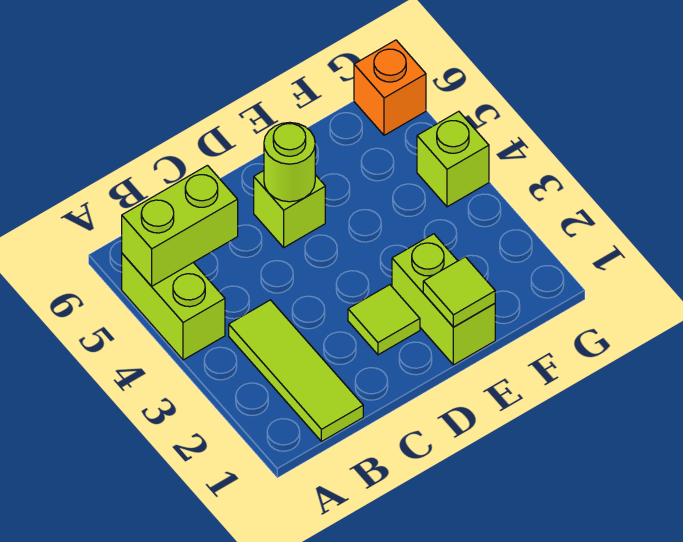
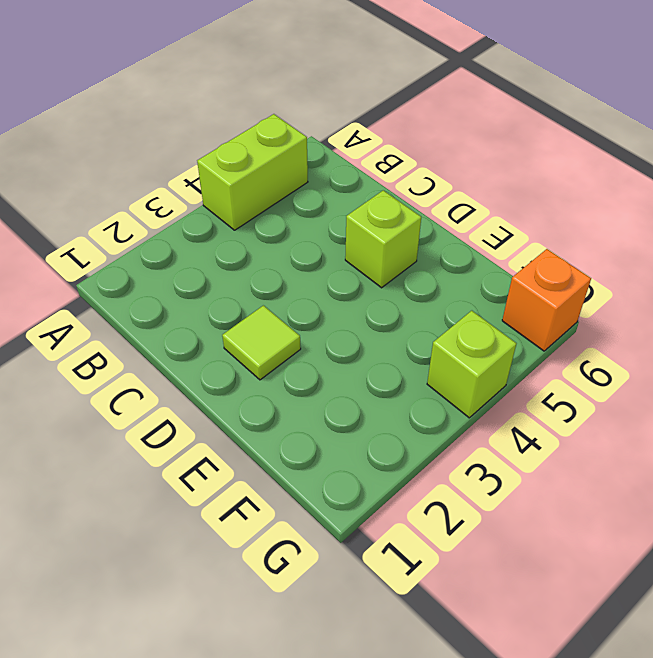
none -> lime 1x3 tile [229,300,363,442]
none -> lime 1x2 brick [392,234,495,365]

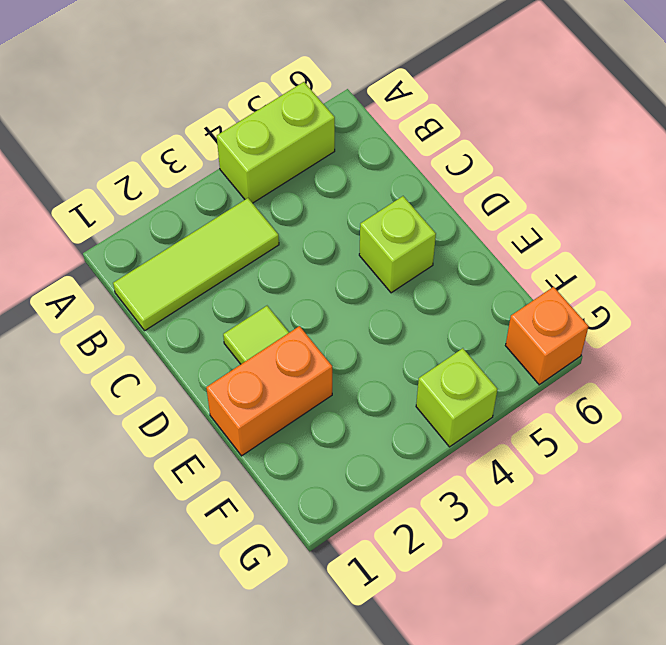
orange 1x2 brick [206,326,332,456] -> lime 1x2 brick [392,234,495,365]
none -> lime 1x2 brick [122,165,238,286]
none -> lime 1x1 round brick [264,122,315,202]

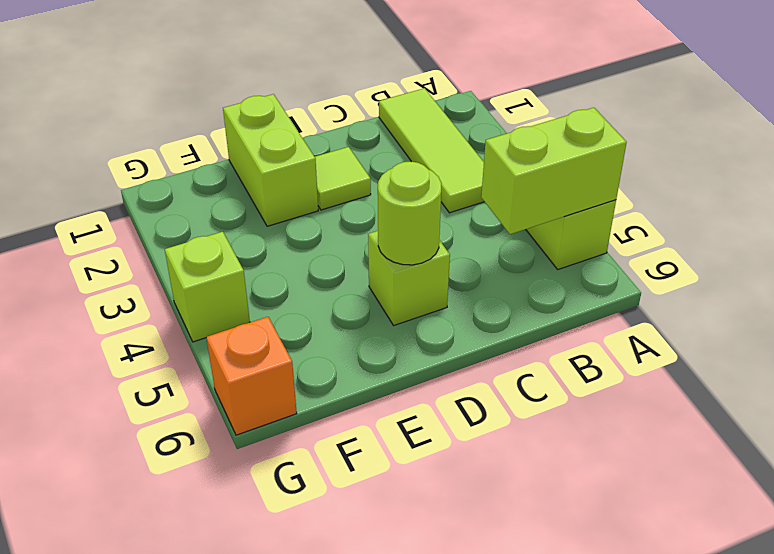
none -> lime 1x1 tile [423,257,495,327]

